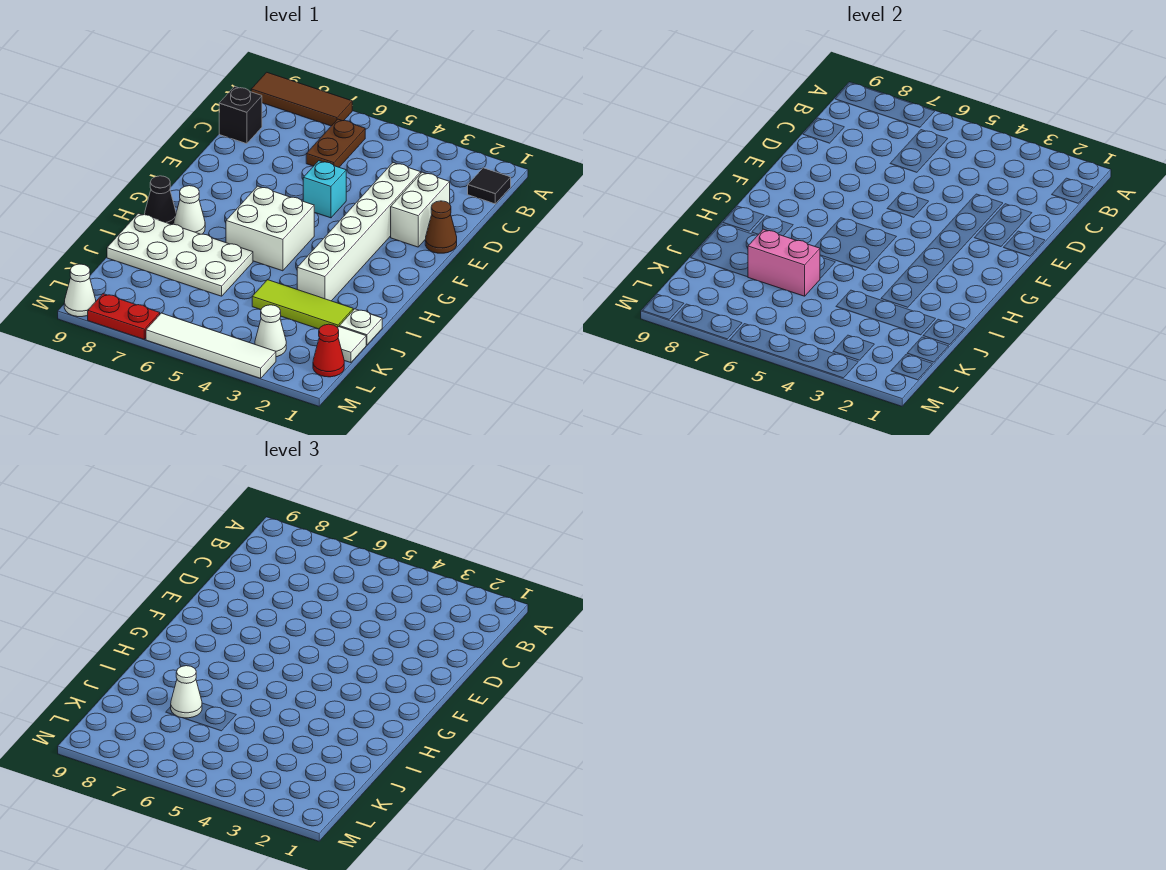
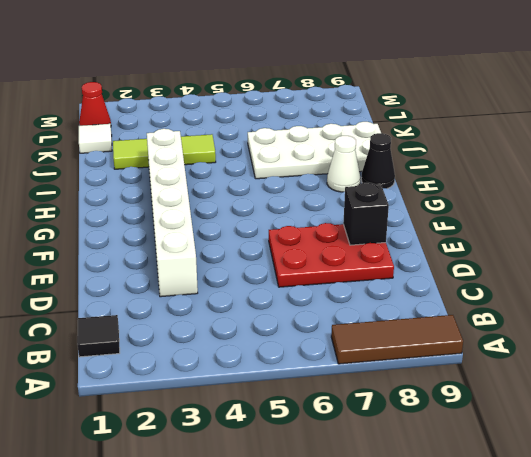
red 2x3 plate [269,223,394,287] -> none
black 1x1 brick [343,183,389,245] -> black 1x1 brick moved to [219,86,262,144]
none -> brown 1x2 plate [306,119,365,167]
none -> white 1x2 brick [391,172,450,247]
none -> brown 1x1 cone [425,201,457,253]

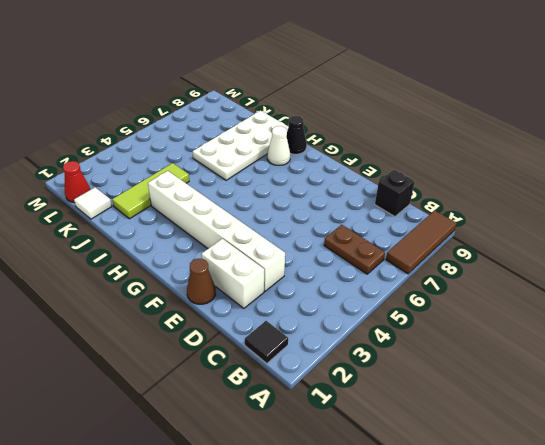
none -> cyan 1x1 brick [303,161,346,218]
none -> white 2x2 brick [226,186,314,271]
none -> white 1x1 plate [339,309,382,345]

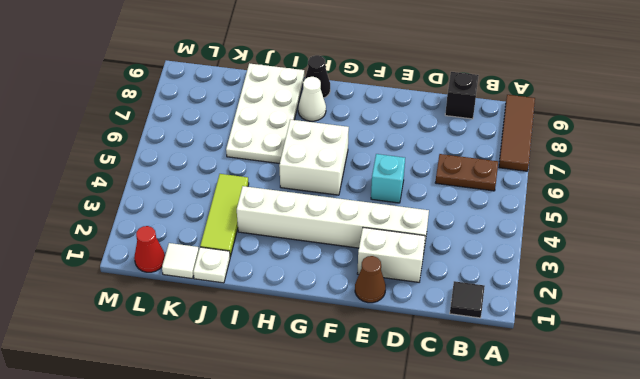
none -> white 1x1 cone [255,305,286,357]
none -> white 1x4 tile [146,313,276,378]
none -> red 1x2 plate [88,294,160,339]

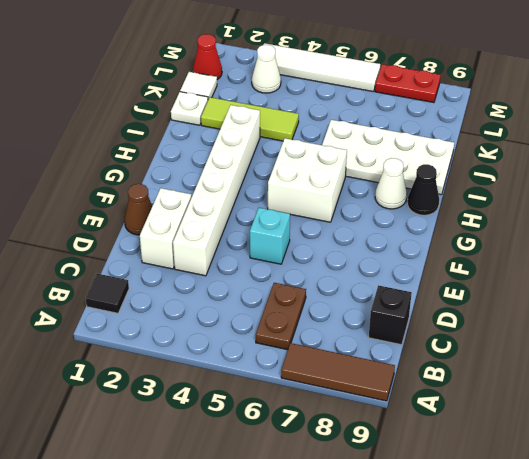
none -> white 1x1 cone [64,264,96,317]
none -> pink 1x2 brick [748,229,820,296]
none -> white 1x1 cone [171,666,202,718]

